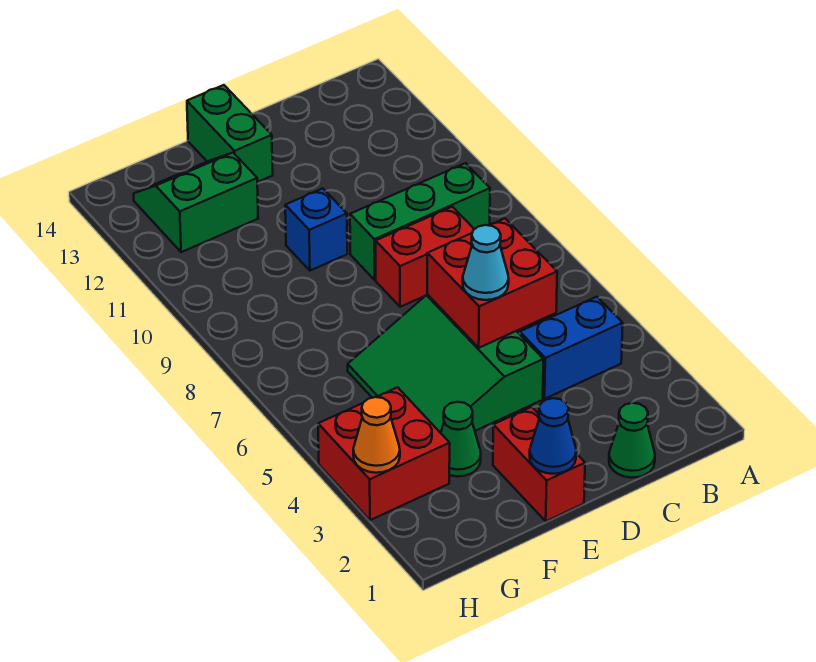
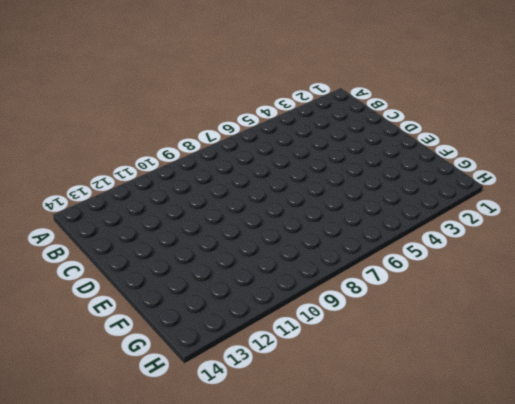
none -> blue 1x2 brick [520,297,623,399]
none -> green 1x3 brick [350,163,490,280]
none -> green 1x1 cone [609,403,655,478]

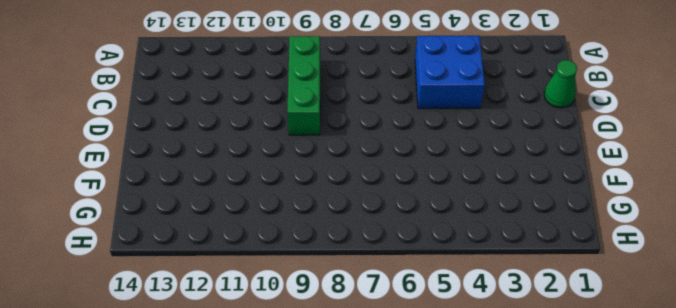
blue 2x2 brick [415,36,485,109] -> blue 1x2 brick [520,297,623,399]
none -> red 1x2 brick [376,207,474,307]
none -> green 3x3 slope [348,295,543,433]
none -> red 1x2 brick [493,407,585,521]

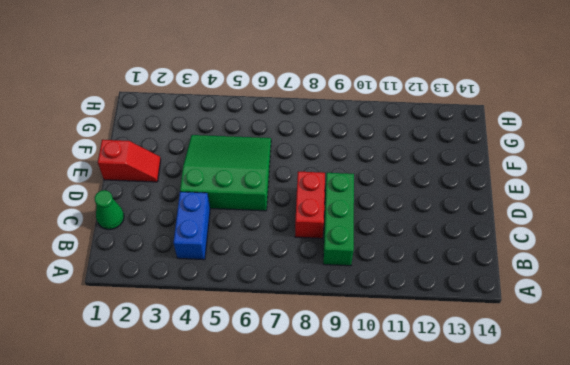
red 1x2 slope [98,140,161,182] -> red 1x2 brick [493,407,585,521]
none -> blue 1x1 brick [285,188,347,271]
none -> green 1x2 brick [187,85,273,182]
none -> green 1x1 cone [441,402,481,476]

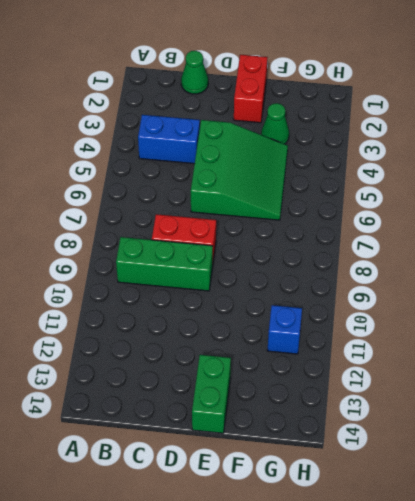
blue 1x1 brick [267,305,302,354] -> blue 1x1 brick moved to [285,188,347,271]
none -> green 2x2 slope [134,153,258,252]
none -> red 2x2 brick [318,387,450,520]
none -> red 2x2 brick [427,219,557,348]

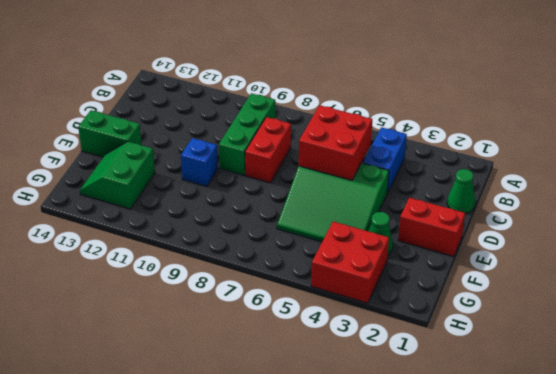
none -> blue 1x1 cone [530,398,576,474]
none -> orange 1x1 cone [353,397,400,473]
none -> cyan 1x1 cone [463,225,509,300]

